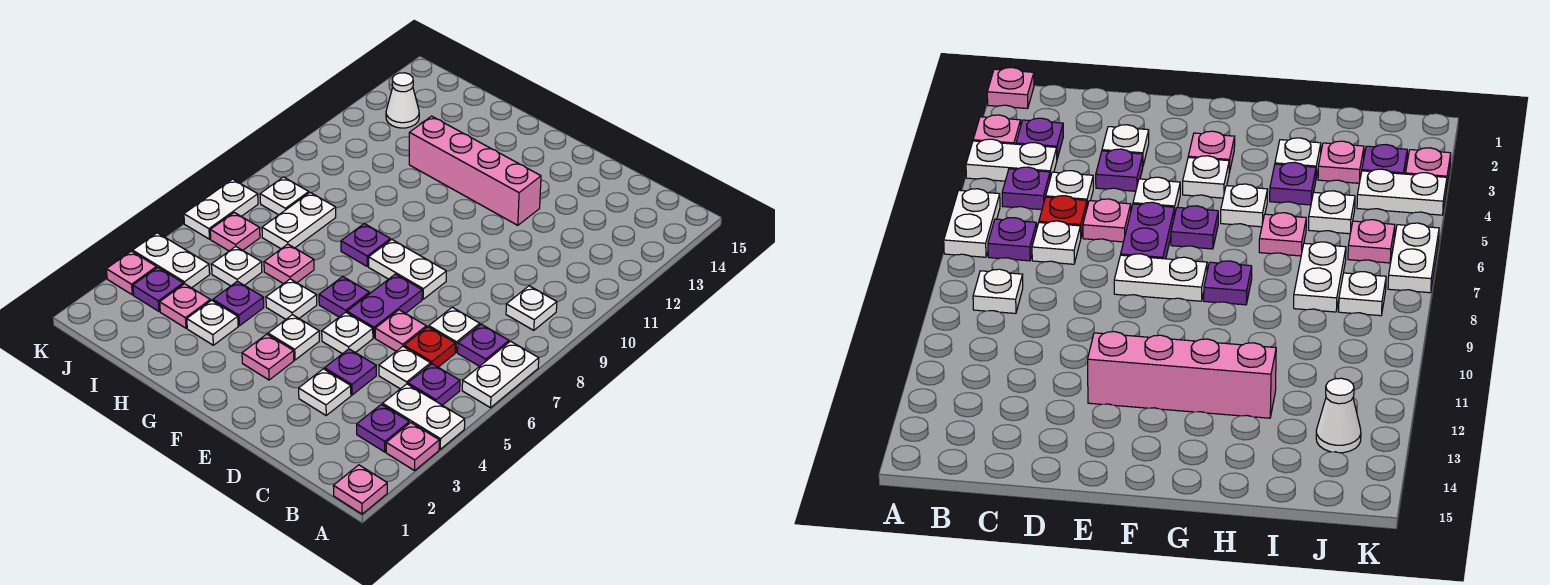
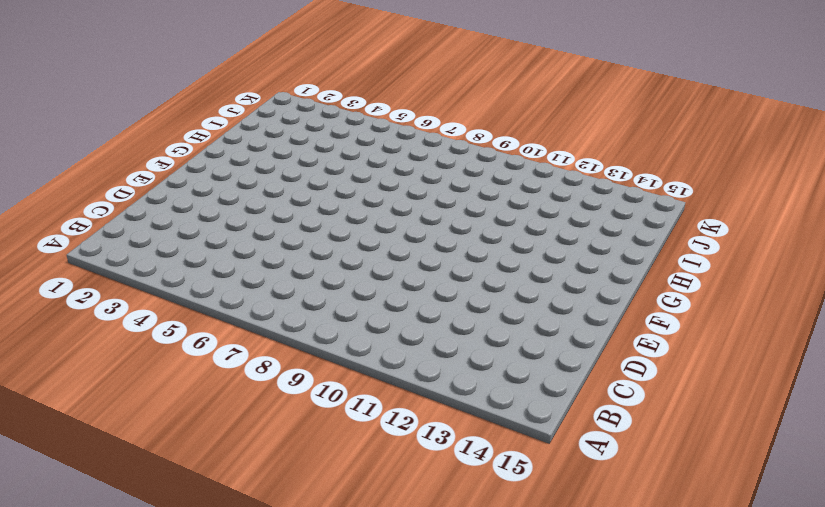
none -> pink 1x1 plate [333,465,387,514]
none -> pink 1x1 plate [386,423,439,471]
none -> white 1x2 plate [383,384,465,449]
none -> white 1x2 plate [462,341,539,408]

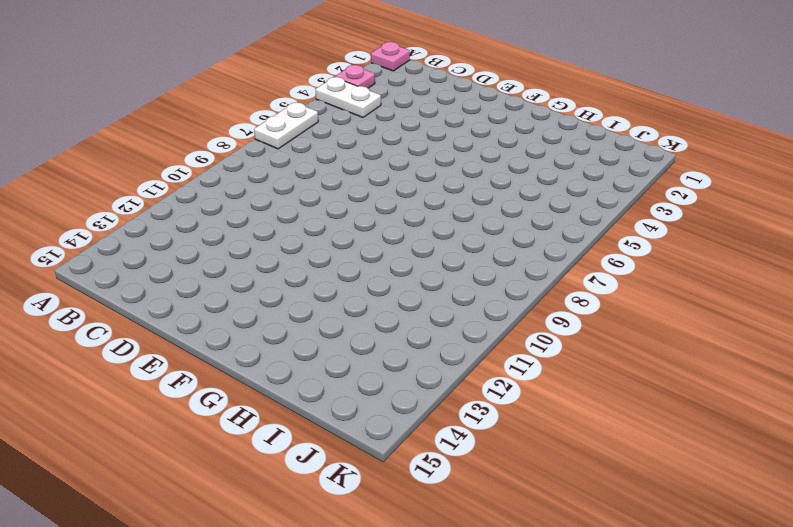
none -> purple 1x1 plate [357,404,409,452]
none -> purple 1x1 plate [408,364,460,405]
none -> purple 1x1 plate [458,324,509,366]
none -> white 1x1 plate [506,286,557,330]

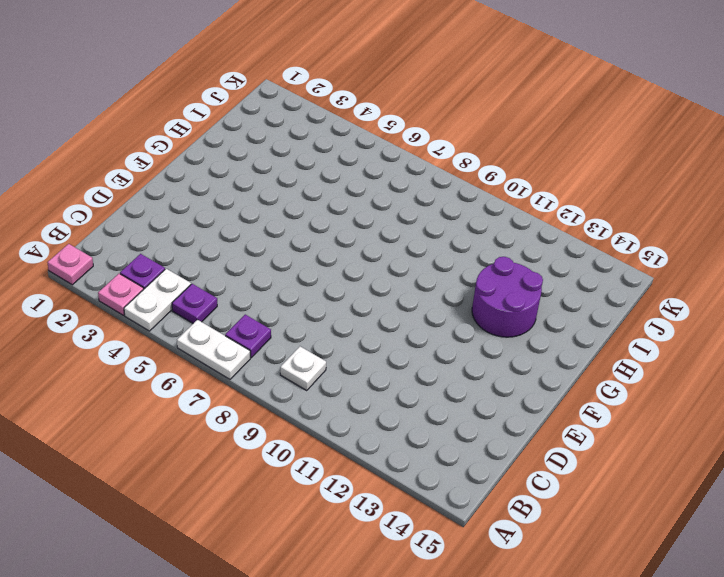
purple 2x2 round brick [472,257,543,337] -> pink 1x4 brick [409,116,541,225]
none -> white 1x1 plate [379,347,431,389]
none -> red 1x1 plate [404,327,455,367]
none -> white 1x1 plate [429,307,480,352]
none -> white 1x1 plate [299,369,351,415]

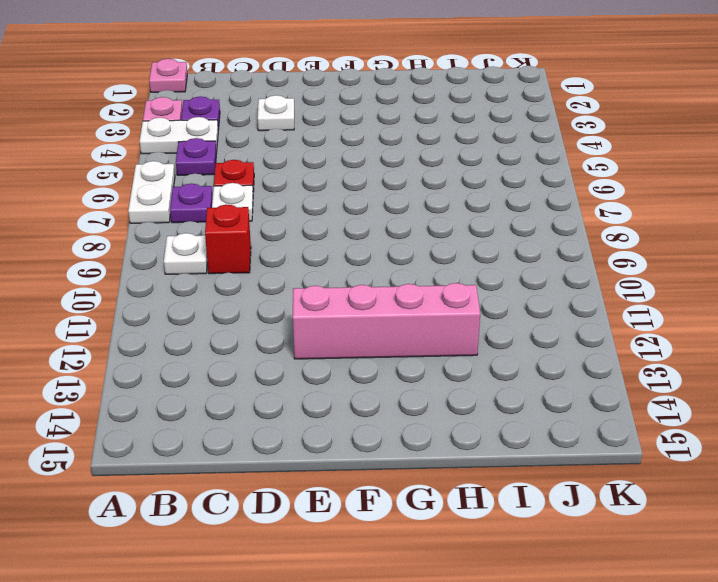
red 1x1 brick [205,205,251,274] -> none
none -> white 1x1 plate [379,347,431,389]
none -> purple 1x1 plate [325,349,376,395]
none -> pink 1x1 plate [375,310,426,351]
none -> white 1x1 plate [322,312,373,354]

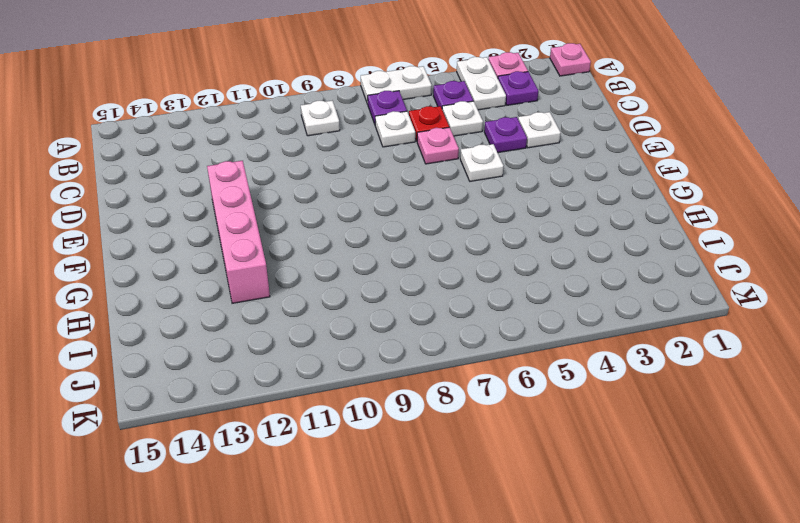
none -> purple 1x2 plate [347,274,422,338]
none -> white 1x2 plate [369,240,446,299]
none -> pink 1x1 plate [242,334,294,380]
none -> white 1x1 plate [268,315,319,360]

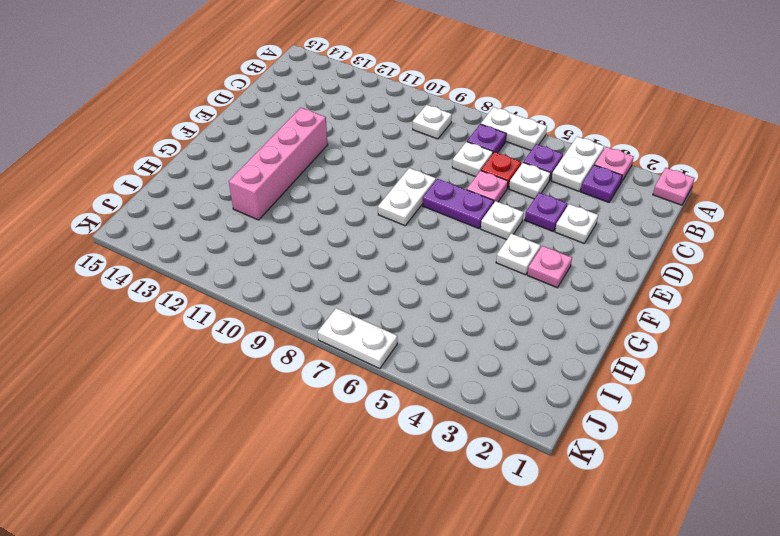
none -> purple 1x1 plate [319,277,369,317]
none -> white 1x1 plate [266,279,317,319]
none -> purple 1x1 plate [341,223,390,266]
none -> white 1x1 plate [187,300,238,345]

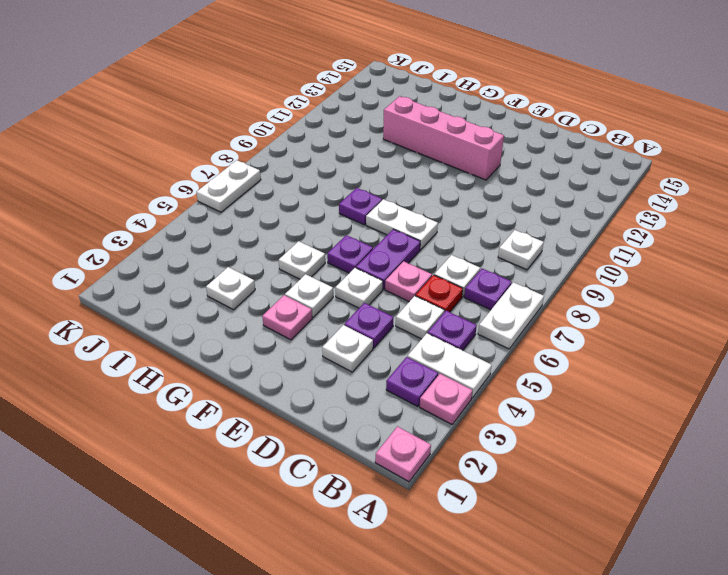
none -> purple 1x1 plate [213,281,264,326]
none -> pink 1x1 plate [264,244,314,284]
none -> pink 1x1 plate [160,284,210,328]
none -> white 1x1 plate [212,247,262,286]

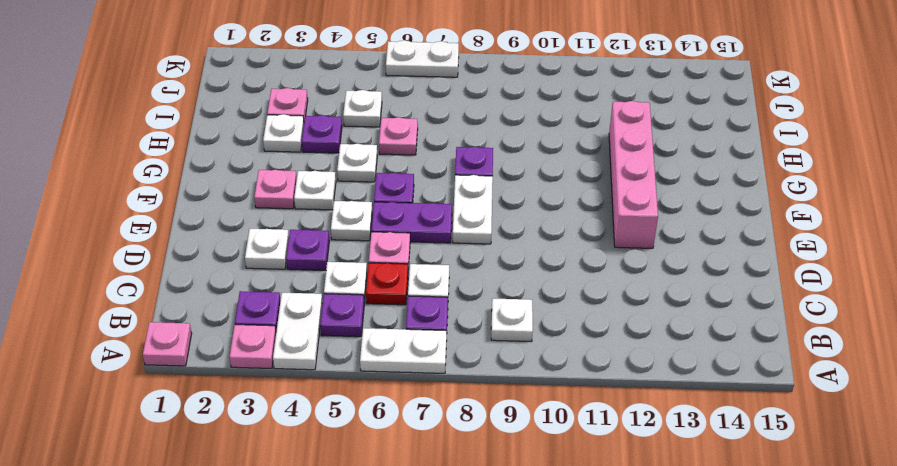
none -> white 1x2 plate [262,192,336,249]
none -> purple 1x1 plate [133,267,183,311]
none -> white 1x2 plate [133,233,210,288]
none -> pink 1x1 plate [210,213,260,251]

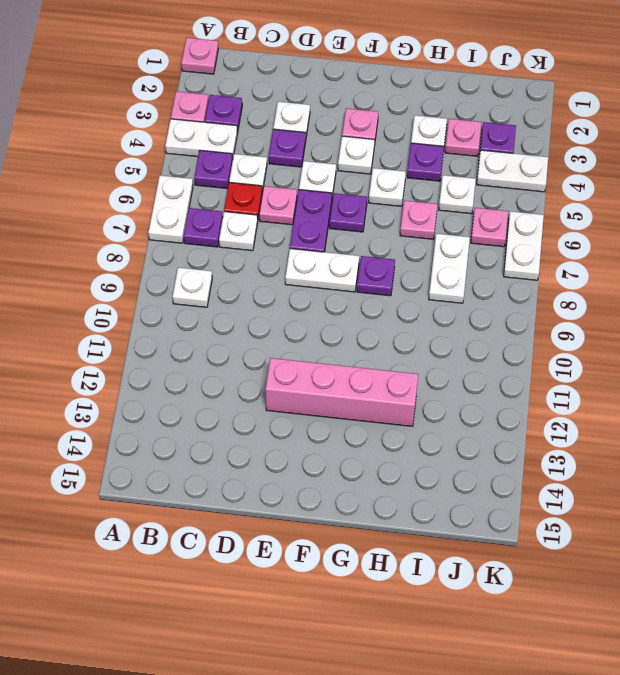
none -> white 1x1 plate [260,177,309,215]
none -> white 1x1 cone [386,73,419,128]
none -> pink 1x1 plate [106,251,157,295]

